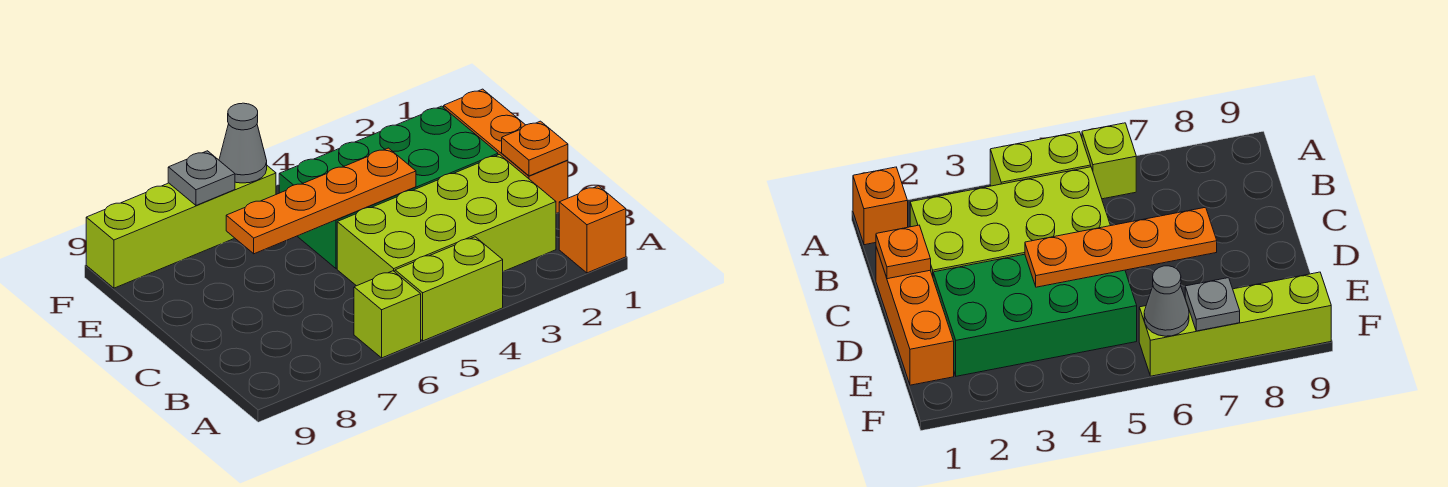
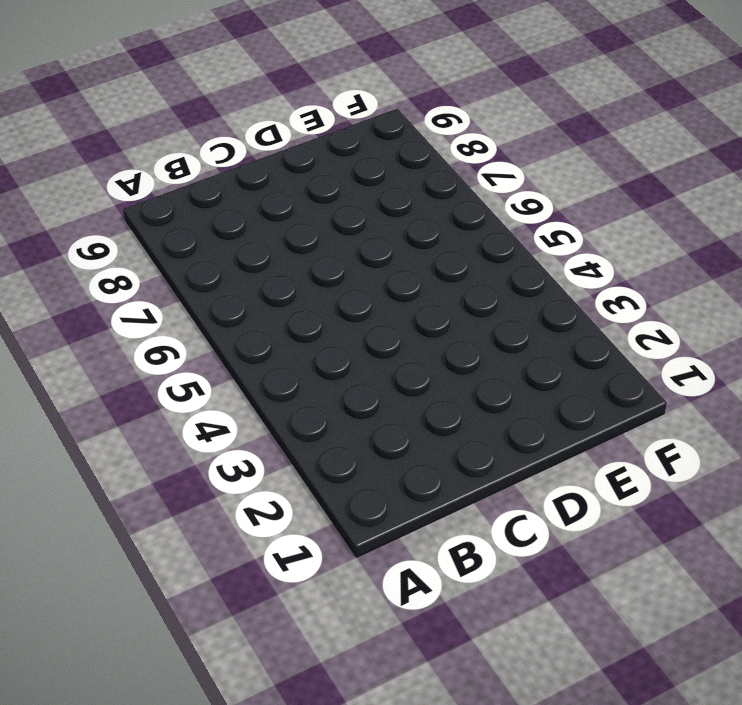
none -> orange 1x1 brick [559,186,626,273]
none -> lime 1x2 brick [395,237,503,341]

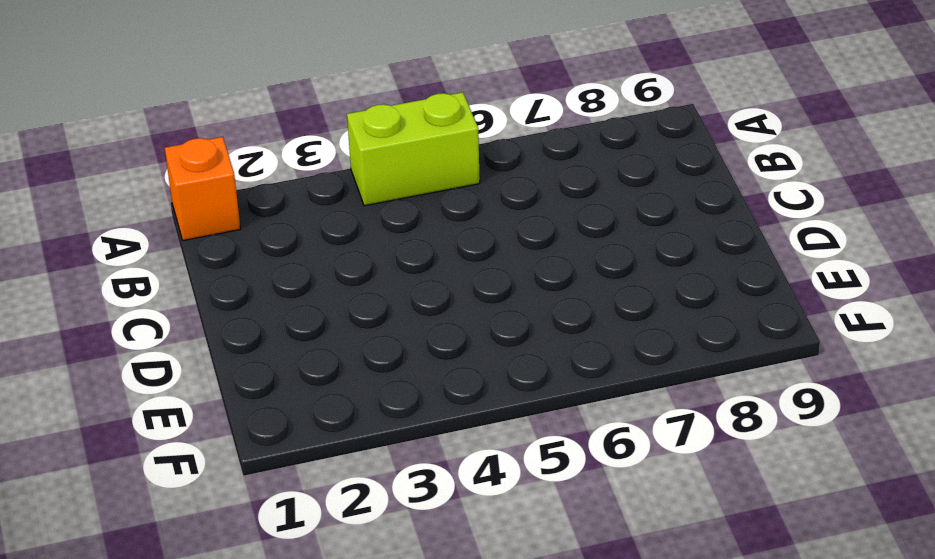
none -> lime 1x1 brick [354,271,421,358]
none -> lime 2x4 brick [337,155,556,286]

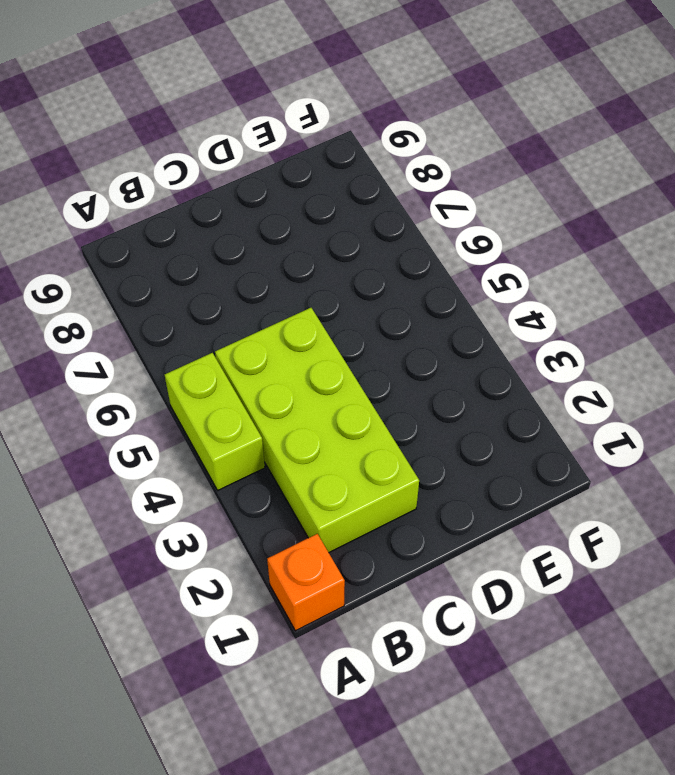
none -> lime 1x1 brick [354,271,421,358]
none -> orange 1x3 brick [444,89,568,214]

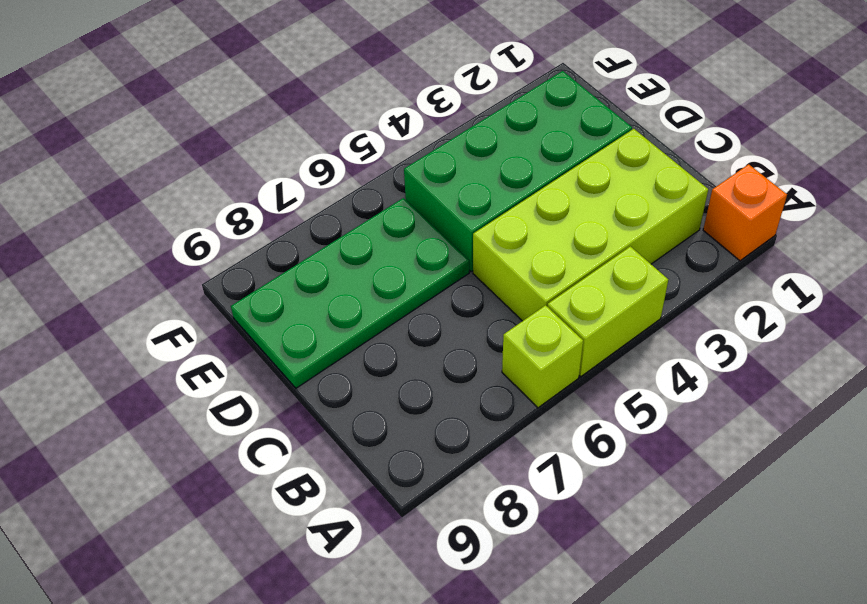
green 2x4 plate [231,198,469,388] -> none
none -> orange 1x3 brick [444,89,568,214]
none -> lime 1x4 brick [86,166,276,288]

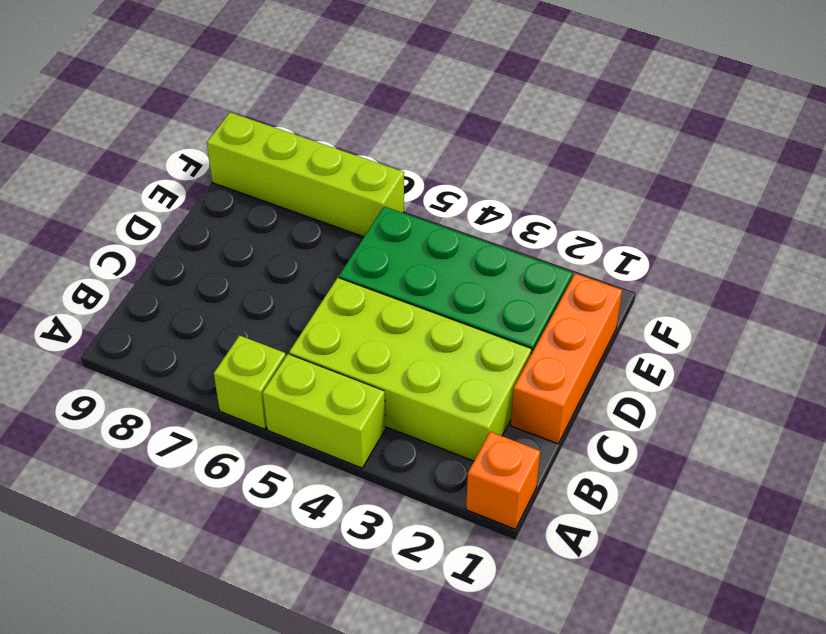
none -> orange 1x1 plate [502,121,568,176]
none -> orange 1x4 plate [226,148,416,254]

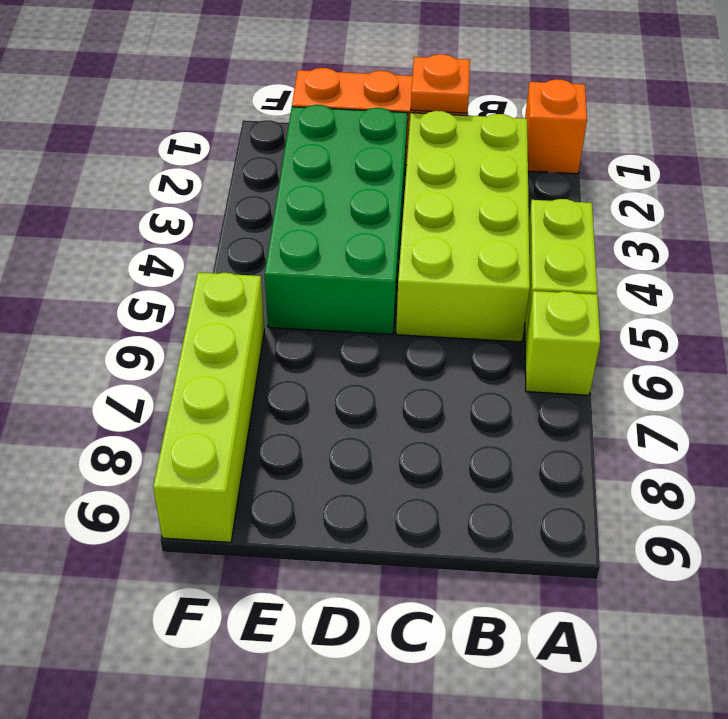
none -> orange 1x4 plate [226,148,416,254]
none -> grey 1x1 cone [219,103,267,183]

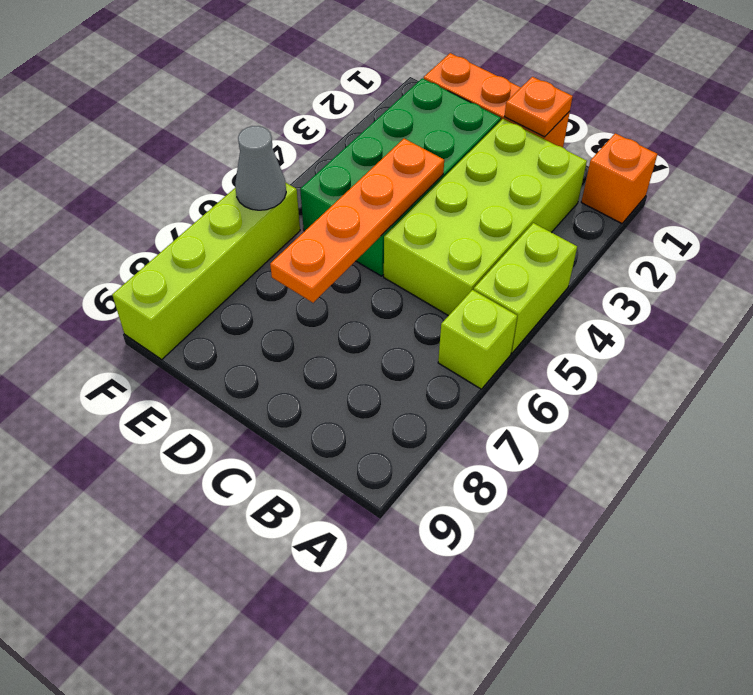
none -> grey 1x1 plate [168,151,235,205]

